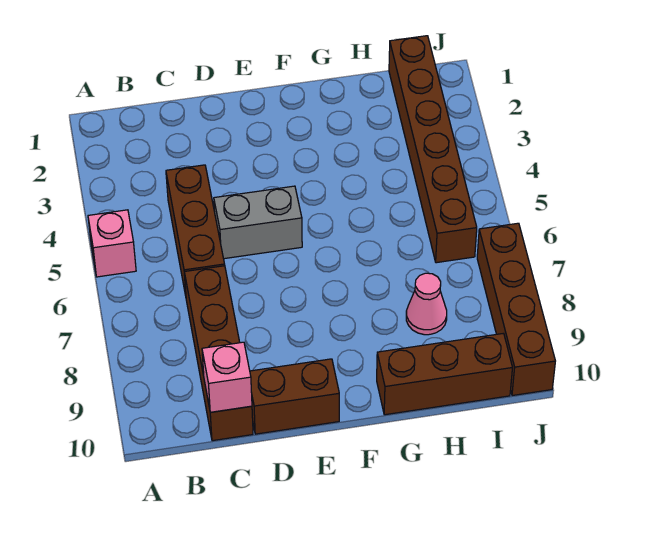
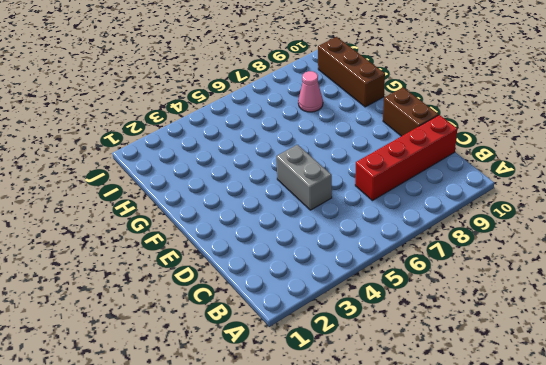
red 1x4 brick [355,115,457,201] -> brown 1x4 brick [184,266,253,441]
none -> pink 1x1 brick [88,210,136,277]
none -> brown 1x3 brick [166,165,225,296]

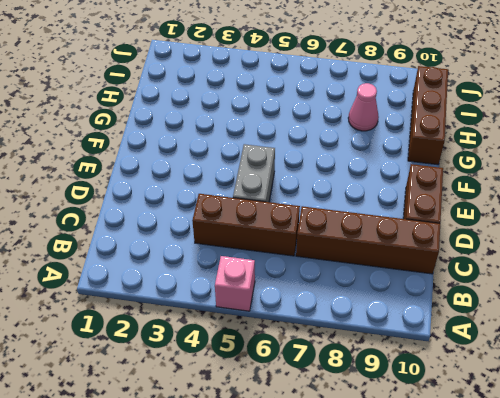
none -> brown 1x6 brick [389,36,477,263]
none -> brown 1x4 brick [477,223,555,396]

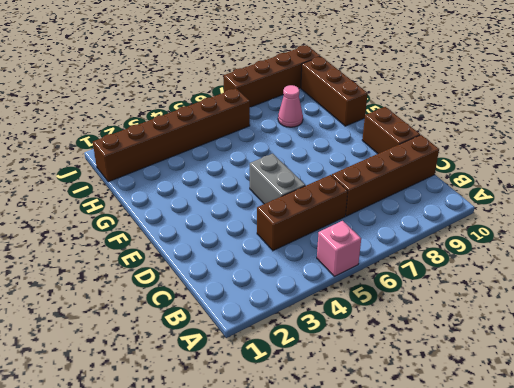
none -> pink 1x1 brick [202,342,252,412]

